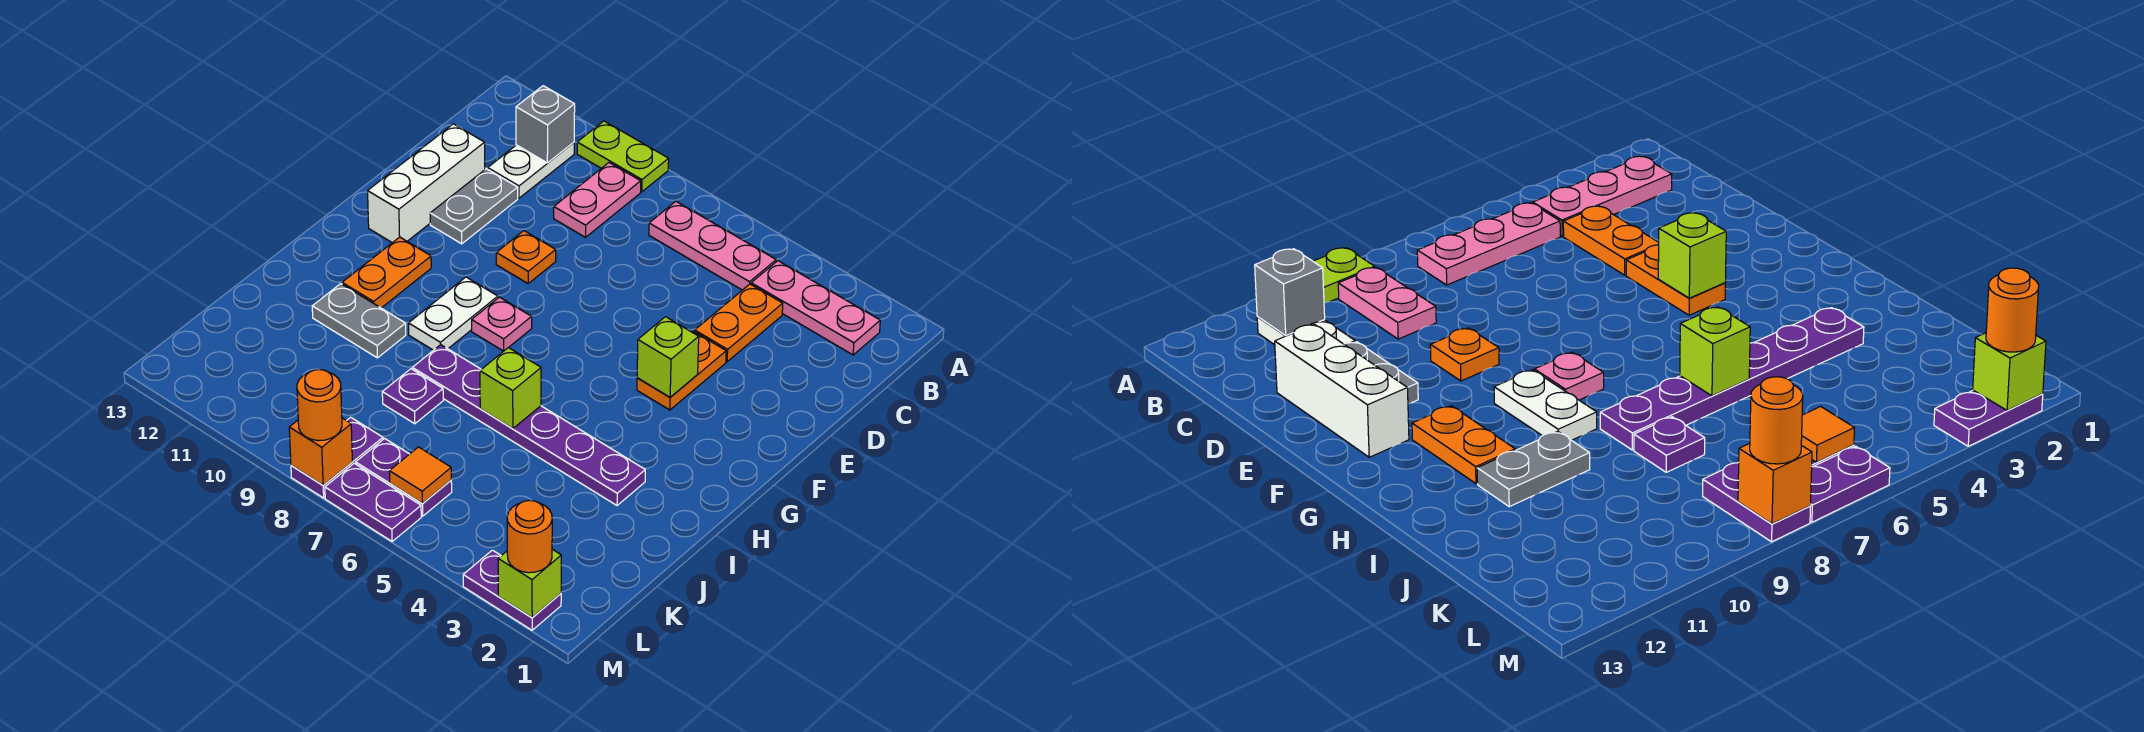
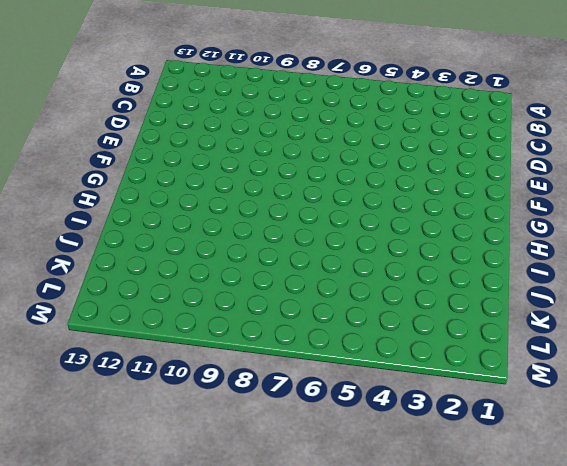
none -> lime 1x2 plate [577,121,669,192]
none -> pink 1x3 plate [751,261,880,355]
none -> pink 1x3 plate [649,201,776,290]

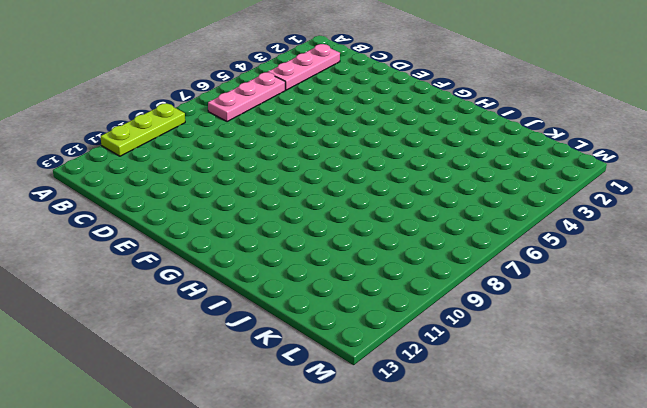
lime 1x3 plate [101,103,185,156] -> lime 1x2 plate [577,121,669,192]
none -> pink 1x2 plate [554,163,641,237]
none -> white 1x2 plate [488,142,574,198]
none -> orange 1x2 plate [695,284,783,362]

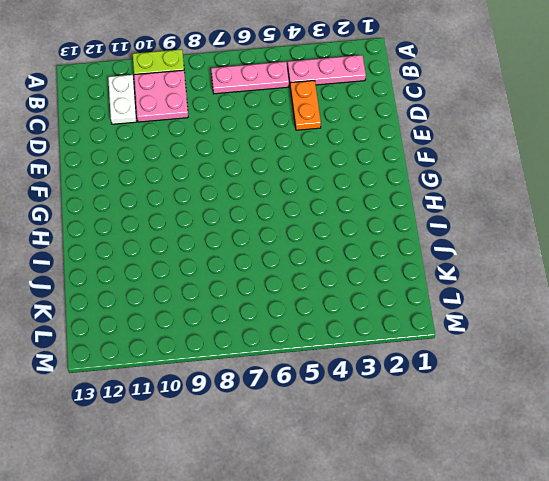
pink 2x2 plate [134,70,188,122] -> pink 1x2 plate [554,163,641,237]
none -> grey 1x2 plate [430,169,518,244]
none -> white 1x3 brick [368,124,485,243]
none -> orange 1x2 plate [637,331,726,410]

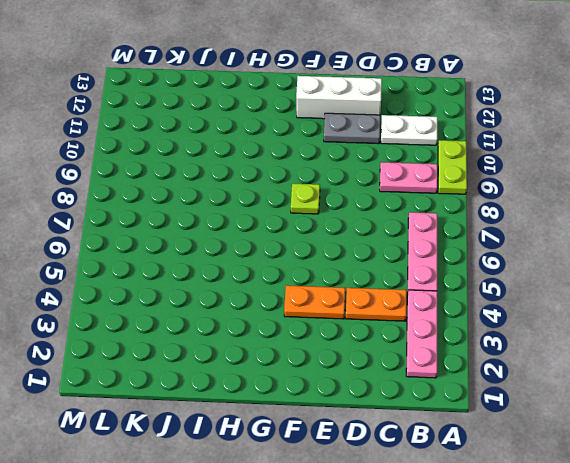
lime 1x1 plate [291,184,320,214] -> none
none -> orange 1x1 plate [496,231,556,283]
none -> pink 1x1 plate [472,297,532,351]
none -> white 1x2 plate [409,277,498,350]

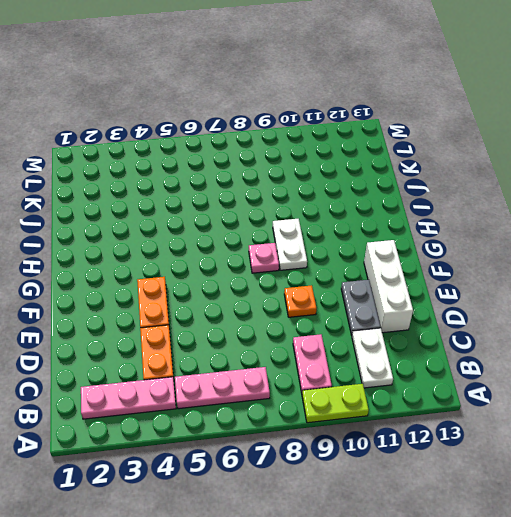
none -> orange 1x2 plate [342,237,431,308]
none -> purple 1x6 plate [412,345,645,505]
none -> grey 1x2 plate [312,284,406,358]

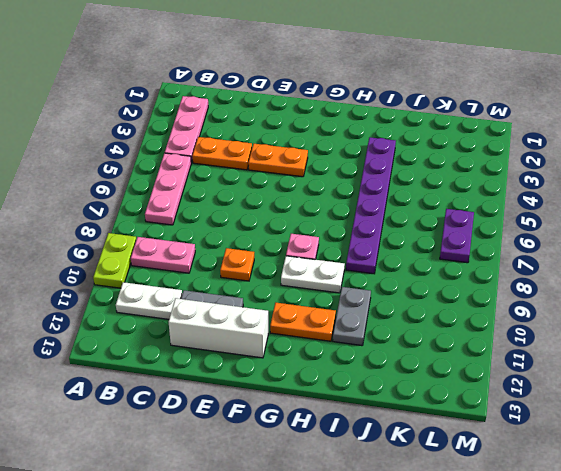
none -> purple 1x1 plate [382,369,443,424]
none -> purple 1x2 plate [291,417,383,498]
none -> purple 1x2 plate [463,550,561,630]

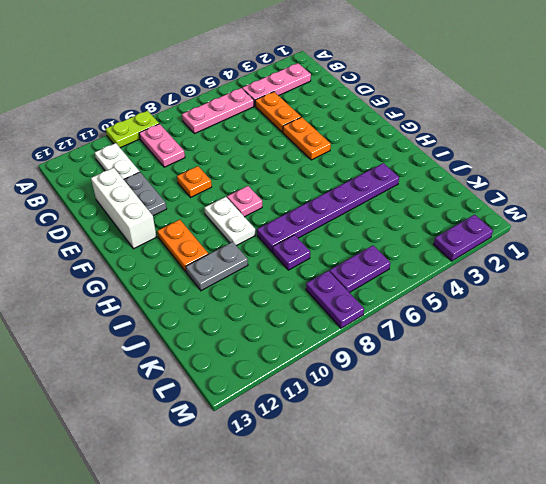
none -> purple 1x2 plate [325,463,421,541]
none -> grey 1x1 brick [516,86,575,163]
none -> lime 1x1 brick [637,317,699,397]

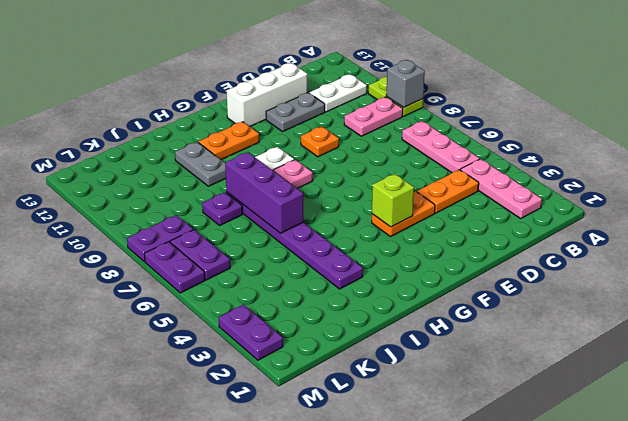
grey 1x1 brick [386,60,425,107] -> grey 1x1 brick moved to [516,86,575,163]
purple 1x3 brick [225,152,303,233] -> lime 1x1 brick [480,348,541,429]
none -> orange 1x1 tile [389,447,451,504]
none -> lime 1x1 brick [498,549,561,618]
none -> orange 1x1 brick [289,418,352,485]

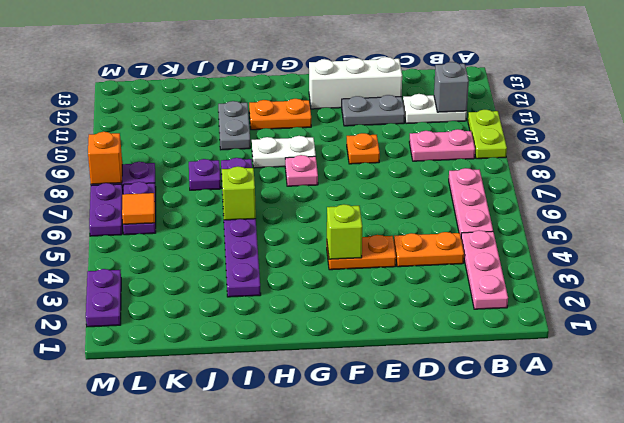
none -> lime 1x1 brick [498,549,561,618]
none -> orange 1x1 round brick [507,501,552,573]
none -> orange 1x1 round brick [297,370,342,441]

